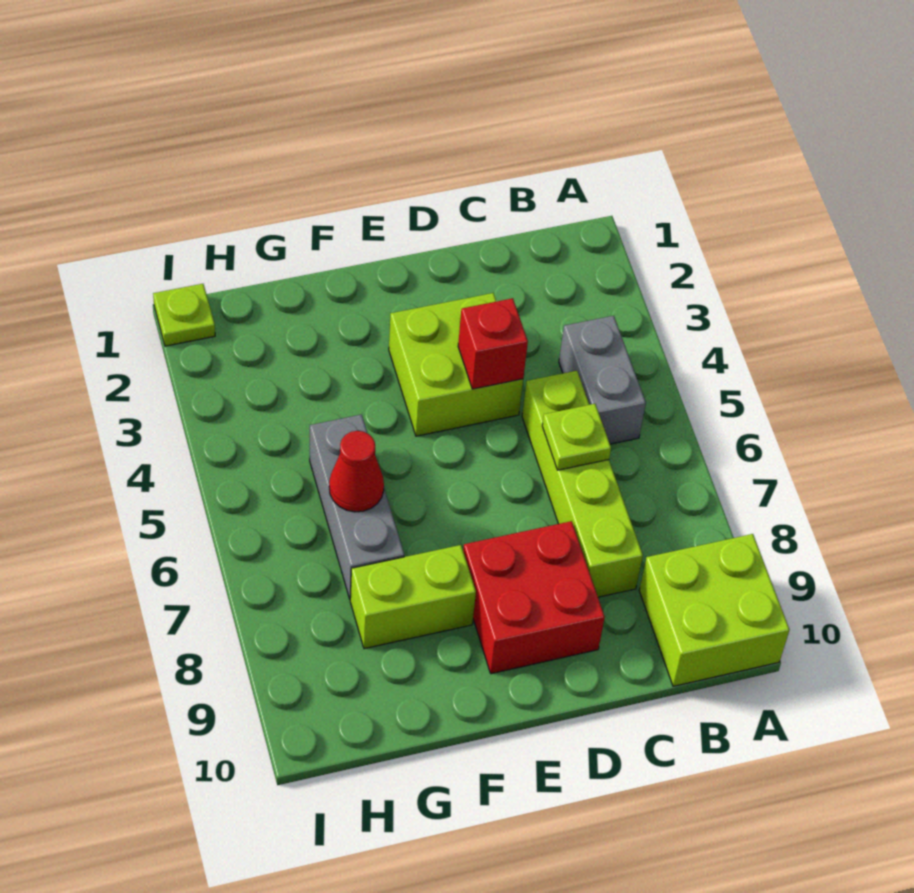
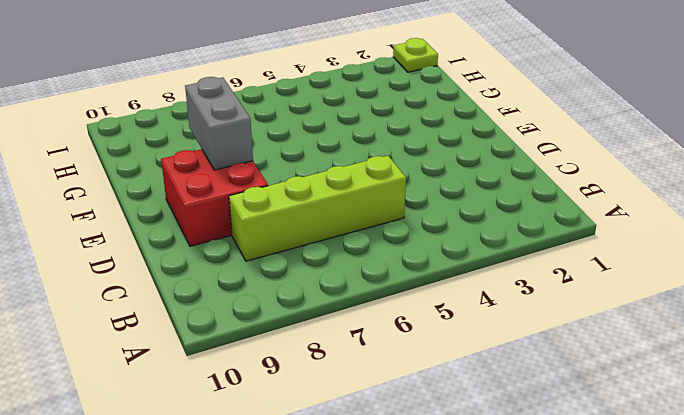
grey 1x2 brick [185,77,253,170] -> grey 1x2 brick turned to [559,316,646,444]
none -> lime 2x2 brick [639,534,790,686]
none -> lime 2x2 brick [389,293,523,436]

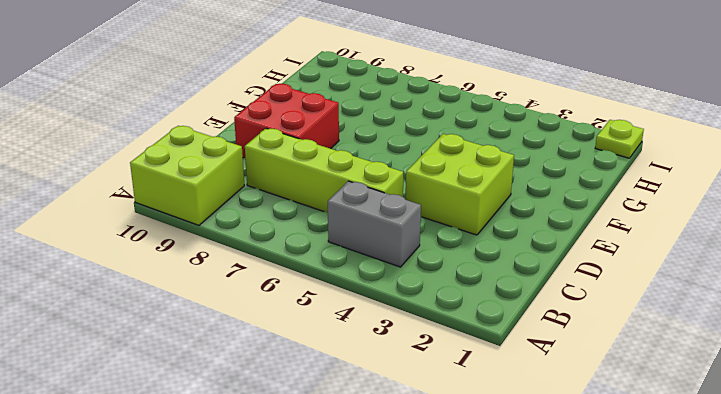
none -> lime 1x2 brick [350,545,476,649]
none -> grey 1x3 brick [310,414,404,599]

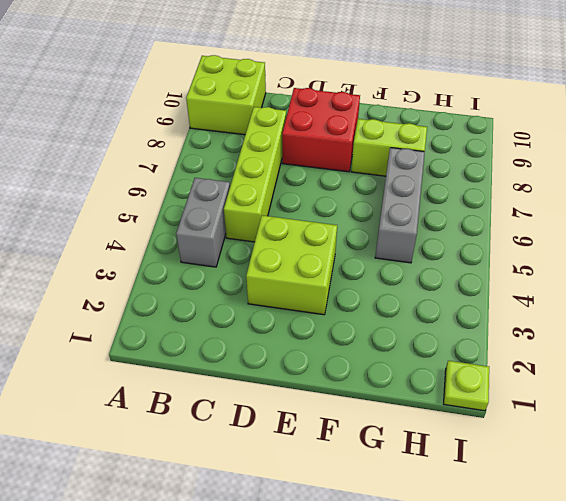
none -> lime 1x1 plate [542,404,611,470]
none -> red 1x1 brick [458,298,528,389]

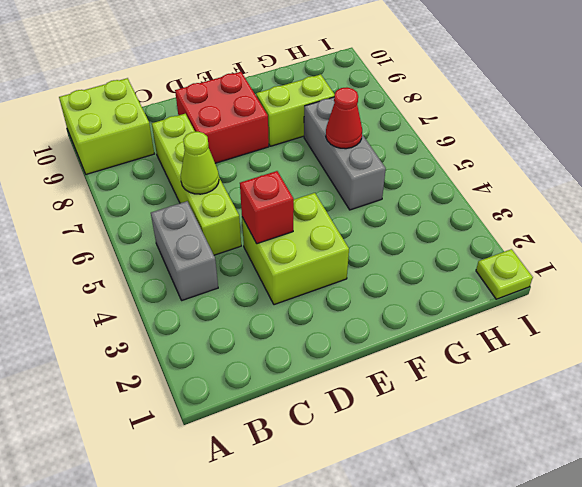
lime 1x1 cone [181,132,219,194] -> lime 1x1 plate [542,404,611,470]

